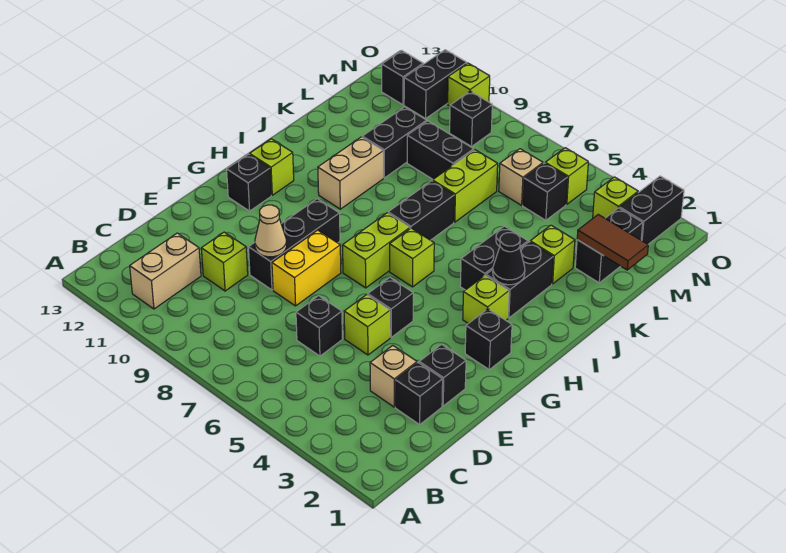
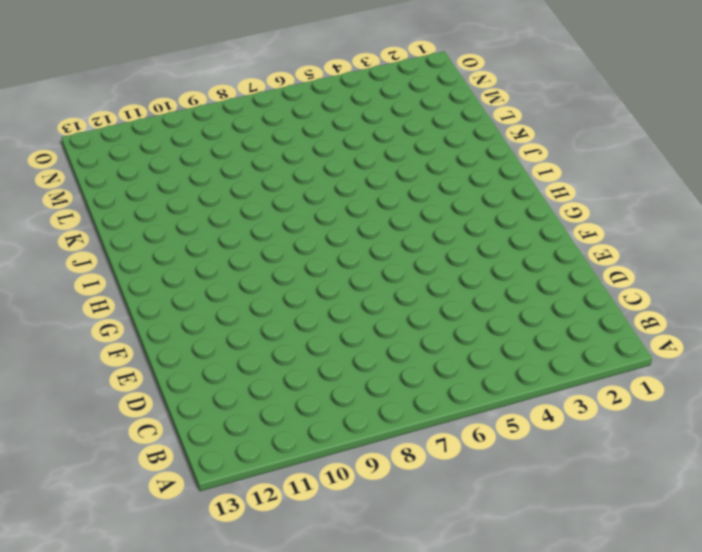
none -> tan 1x2 brick [130,233,201,309]
none -> black 1x1 brick [395,363,443,424]
none -> tan 1x1 brick [370,346,417,407]
none -> black 1x1 brick [296,296,342,356]

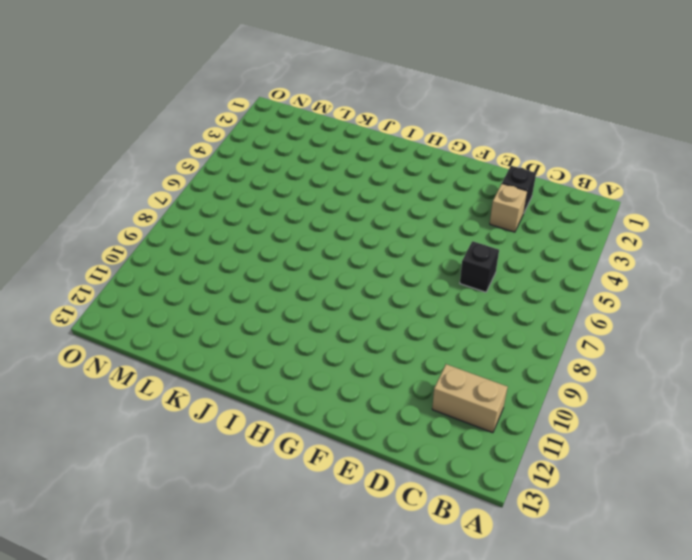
none -> lime 1x1 brick [201,232,248,291]
none -> black 1x1 brick [419,344,466,406]
none -> lime 1x1 brick [344,295,390,355]
none -> yellow 1x2 brick [272,230,341,306]

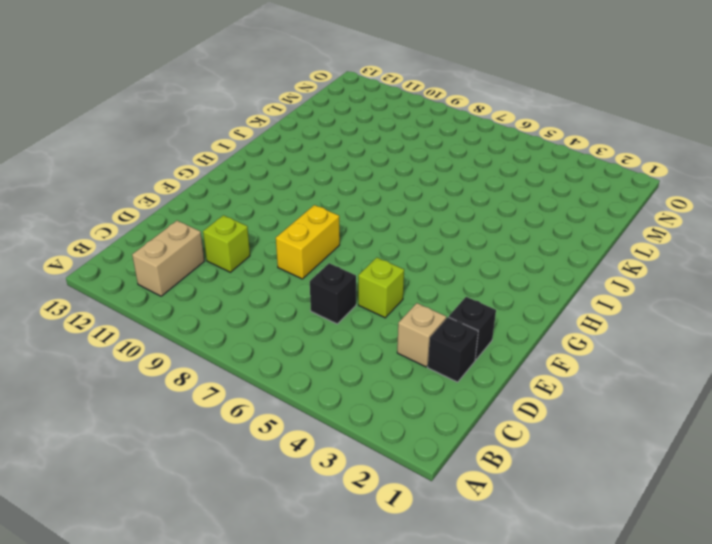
none -> black 1x3 brick [248,199,340,290]
none -> black 1x1 brick [368,278,413,337]
none -> black 1x1 brick [465,309,512,369]
none -> lime 1x2 brick [343,213,410,288]

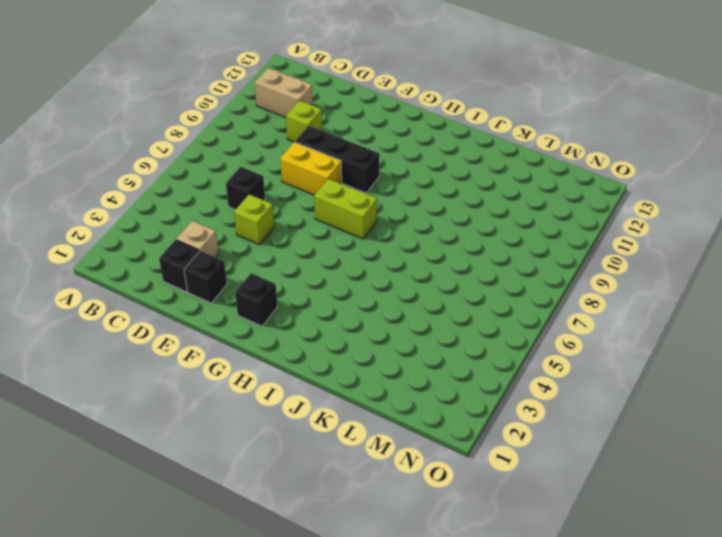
none -> black 1x1 brick [368,278,413,337]
none -> black 1x1 brick [227,154,271,211]
none -> lime 1x1 brick [463,276,509,324]
none -> lime 1x1 brick [390,228,434,287]

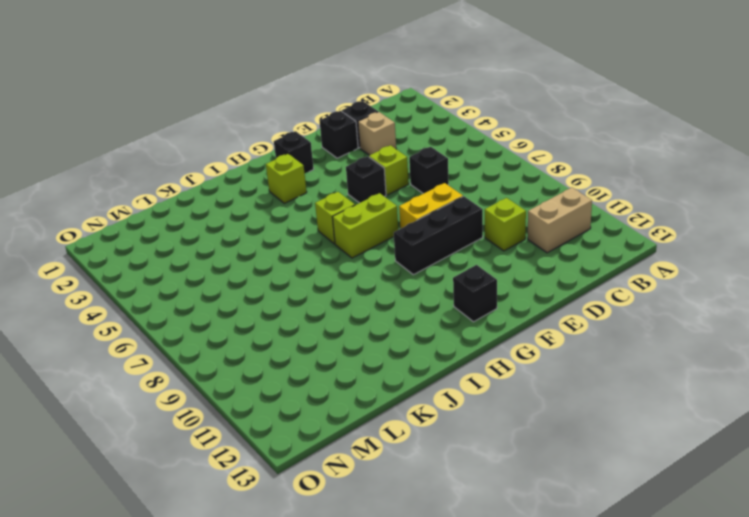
none -> lime 1x1 brick [250,139,294,195]
none -> black 1x2 brick [486,242,553,318]
none -> black 1x2 brick [460,226,528,290]
none -> black 1x2 brick [388,181,454,240]

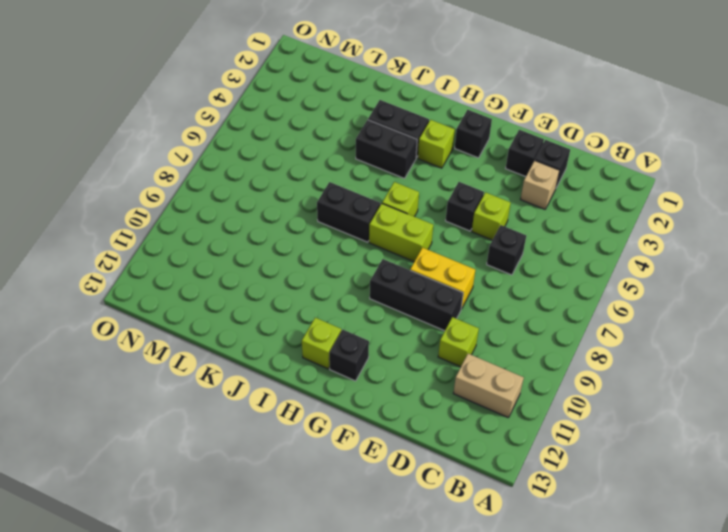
none -> tan 1x2 brick [318,137,383,209]
none -> lime 1x1 brick [530,225,575,284]
none -> lime 1x2 brick [433,150,498,222]
none -> black 1x2 brick [362,107,427,178]

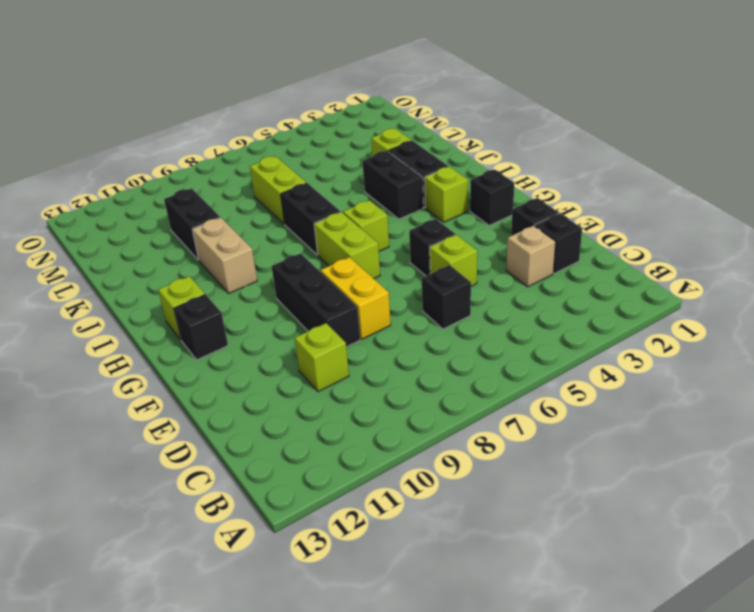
none -> tan 1x2 brick [130,233,201,309]
none -> black 1x2 brick [575,208,643,283]
none -> black 1x2 brick [407,121,474,179]
none -> black 1x1 brick [523,163,568,220]

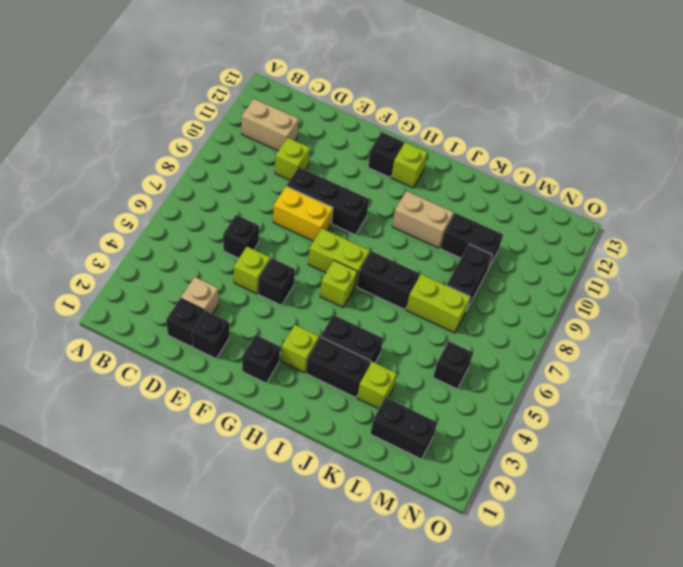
none -> tan 1x1 brick [499,149,543,205]
none -> black 1x2 brick [620,176,684,244]
none -> lime 1x1 brick [593,177,638,218]
none -> lime 1x1 brick [545,148,588,204]

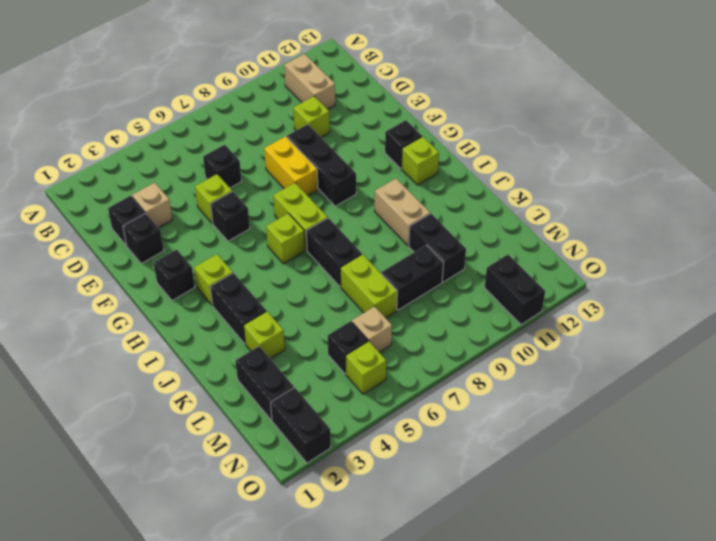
none -> black 1x2 brick [460,226,528,290]
none -> lime 1x1 brick [593,177,638,218]
none -> black 1x1 brick [450,91,492,146]
none -> black 1x1 brick [382,51,423,105]

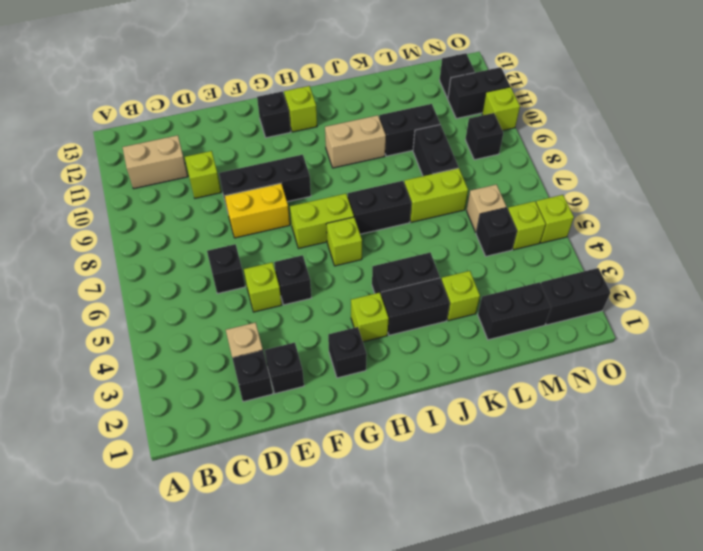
lime 1x1 brick [536,195,574,243] -> lime 1x1 brick moved to [593,177,638,218]
none -> tan 1x1 cone [255,205,287,257]
none -> black 1x1 cone [493,233,525,285]
none -> brown 1x2 tile [577,215,648,270]

